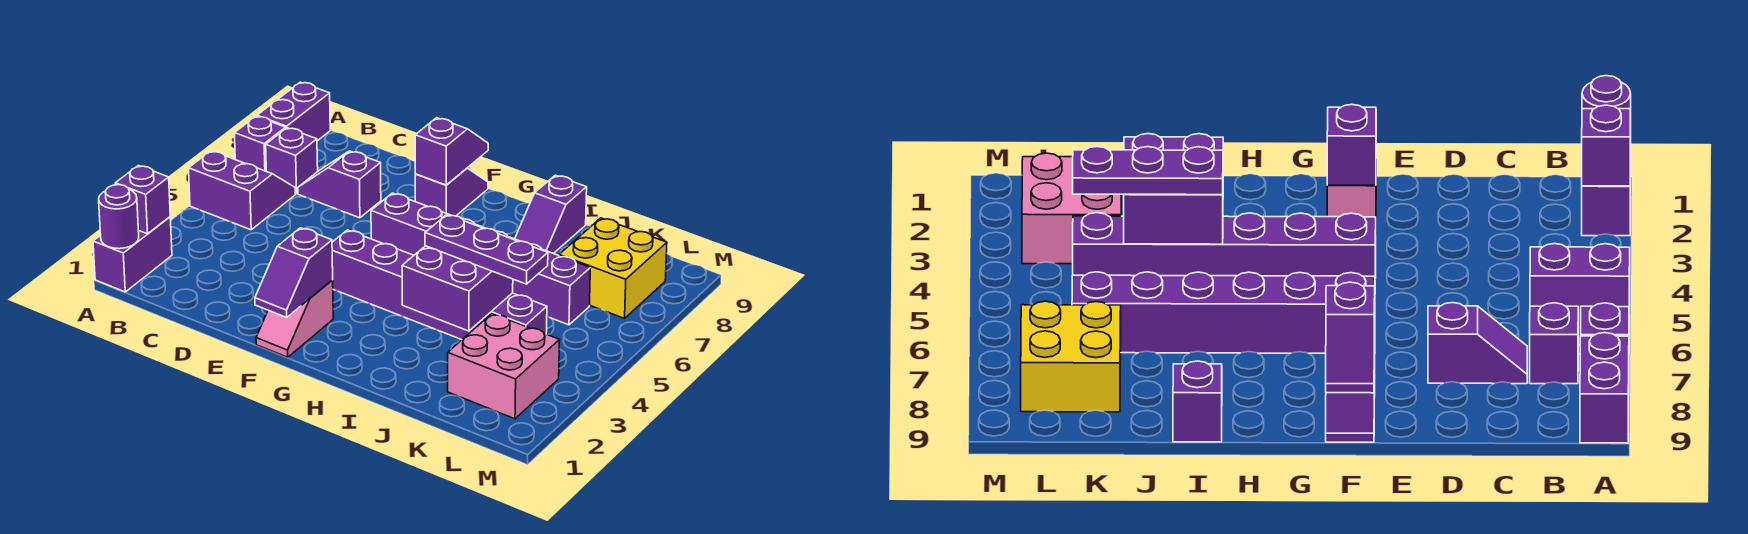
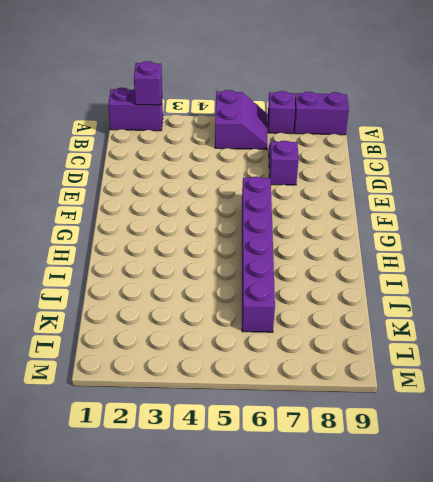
none -> purple 1x1 brick [266,128,318,194]
none -> pink 1x2 slope [256,280,333,357]
none -> purple 1x6 brick [332,230,547,340]

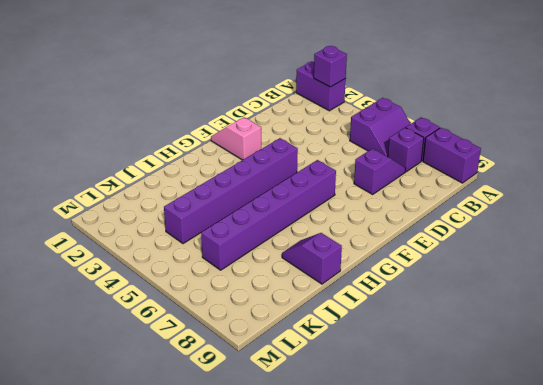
none -> purple 1x2 slope [415,168,488,216]
none -> pink 2x2 brick [448,314,559,419]
none -> yellow 2x2 brick [559,218,667,318]

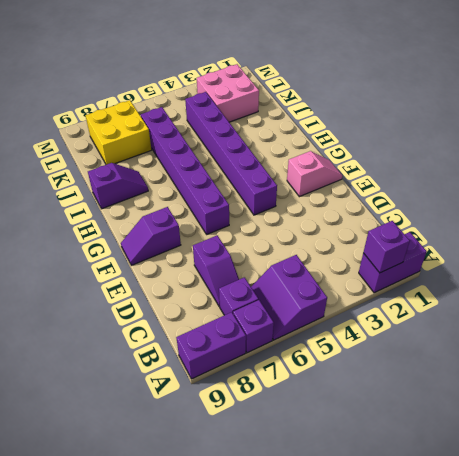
none -> purple 1x1 round brick [99,185,139,249]
none -> purple 1x2 slope [255,228,333,317]
none -> purple 1x2 slope [415,118,488,185]

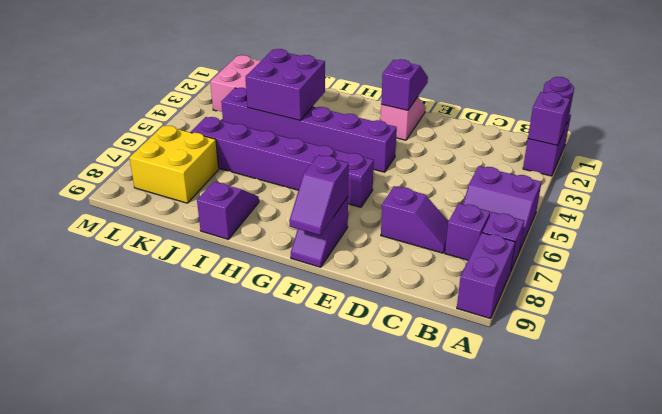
none -> purple 1x3 plate [425,215,548,284]

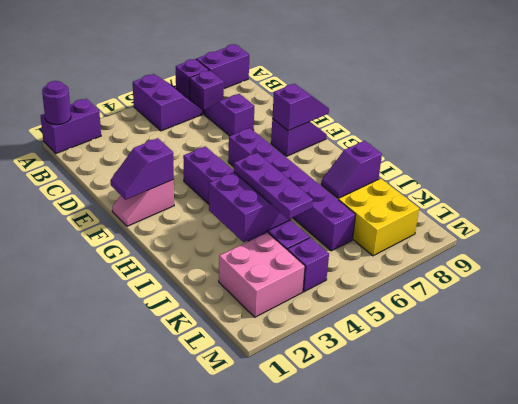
purple 1x1 brick [288,238,329,292] -> purple 1x1 brick moved to [115,166,170,234]

